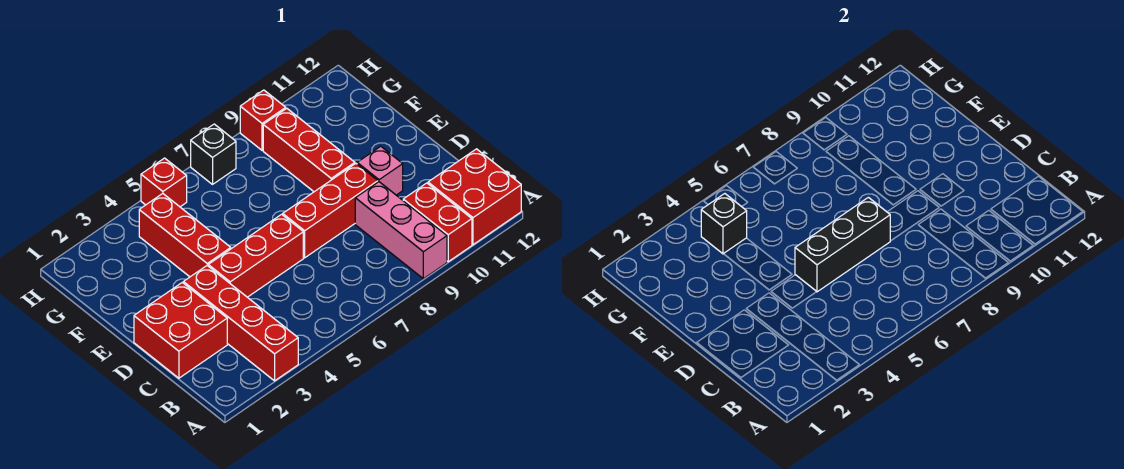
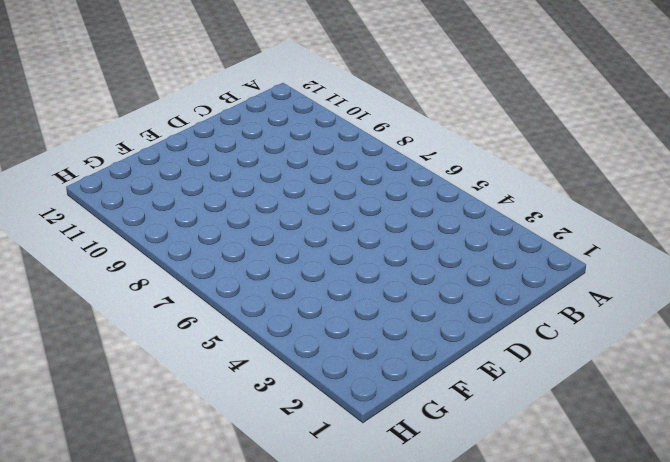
none -> red 1x4 brick [183,266,298,381]
none -> pink 1x3 brick [355,182,447,279]
none -> red 1x2 brick [403,183,472,262]

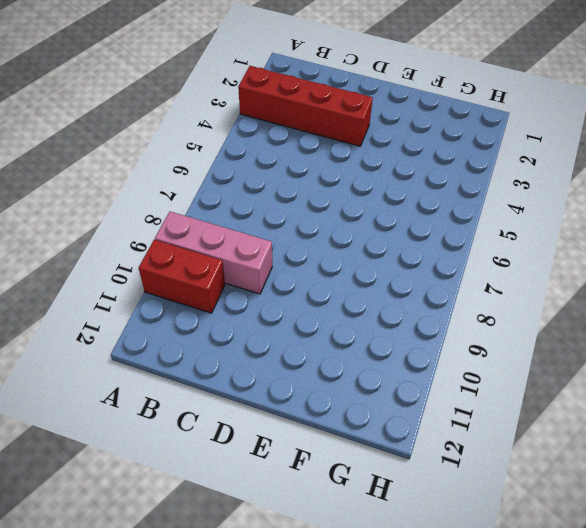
none -> red 2x2 brick [428,149,521,245]
none -> red 2x2 brick [134,282,227,378]
none -> red 1x3 brick [208,214,303,297]

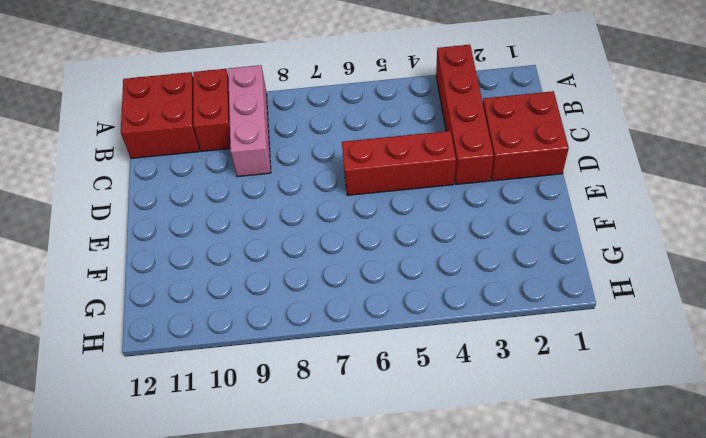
none -> red 1x3 brick [283,164,378,258]
none -> pink 1x1 brick [357,146,403,195]
none -> red 1x3 brick [139,194,231,277]

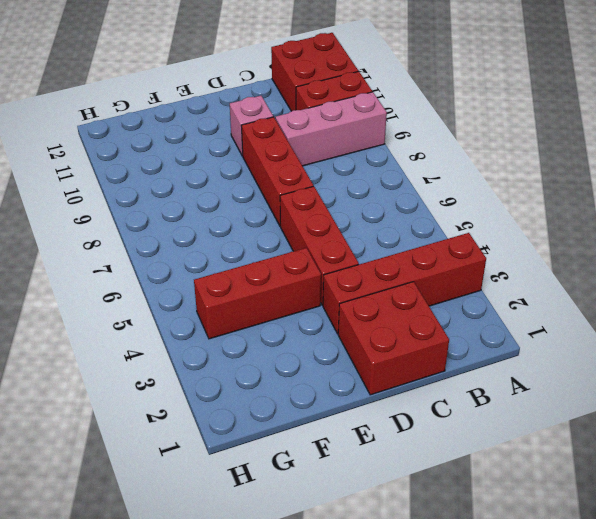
none -> red 1x3 brick [263,108,355,192]
none -> red 1x1 brick [141,158,187,207]
none -> black 1x1 brick [191,124,236,184]

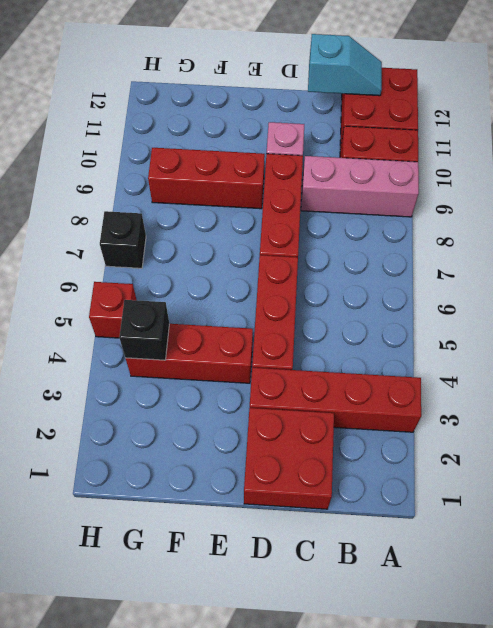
cyan 1x2 slope [308,34,382,96] -> none
none -> red 1x1 brick [240,90,286,150]
none -> black 1x3 brick [795,197,890,292]

